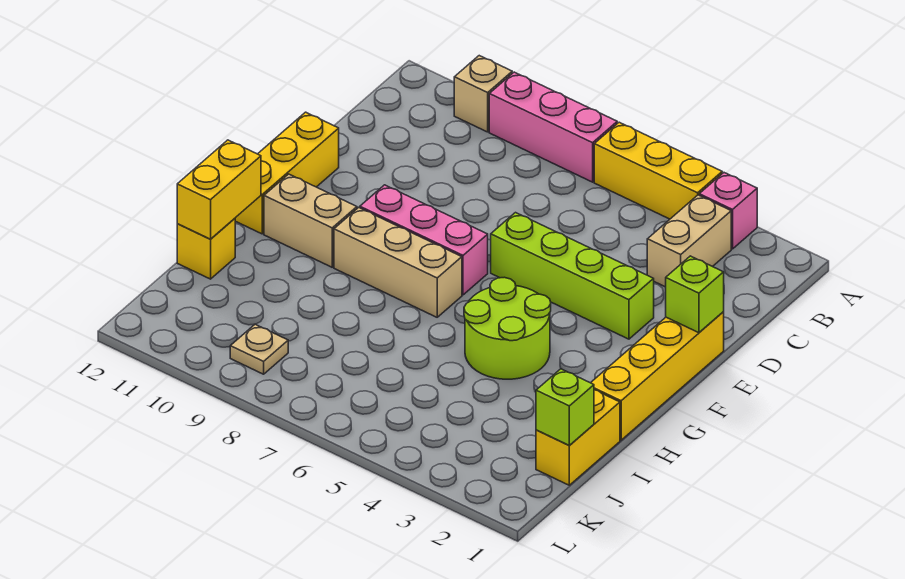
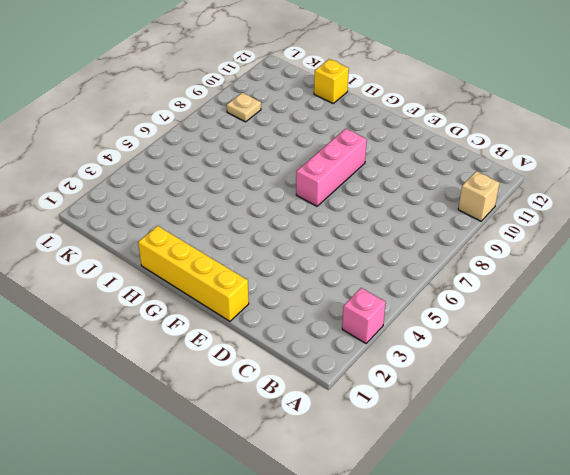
none -> yellow 1x3 brick [594,122,722,219]
none -> pink 1x3 brick [489,72,617,182]
none -> tan 1x2 brick [647,195,731,287]

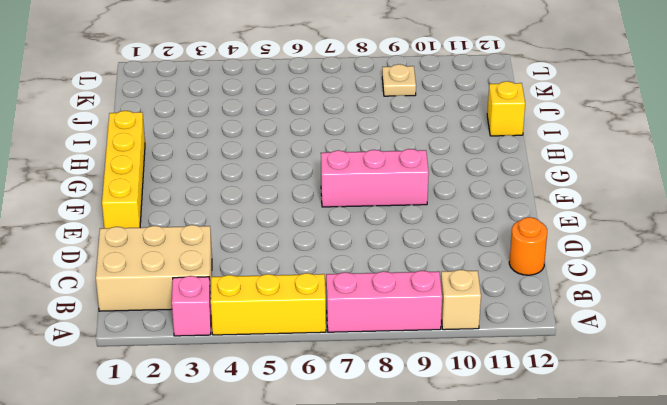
tan 2x3 brick [96,225,212,311] -> tan 1x2 brick [647,195,731,287]
orange 1x1 round brick [509,217,547,275] -> none
none -> lime 1x4 brick [491,213,654,339]
none -> yellow 1x3 brick [235,112,339,234]
none -> lime 2x2 round brick [464,277,551,379]

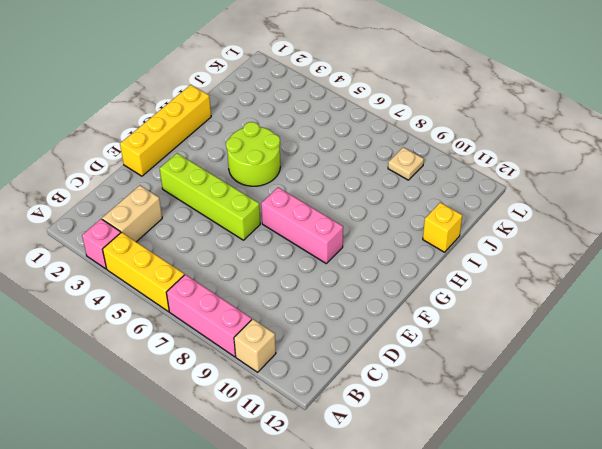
none -> yellow 1x3 brick [235,112,339,234]
none -> tan 1x3 brick [334,207,462,317]
none -> tan 1x2 brick [264,174,357,267]

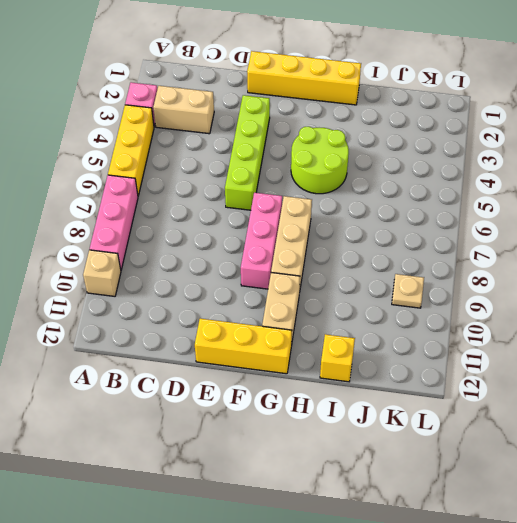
none -> yellow 1x2 brick [536,390,620,485]
none -> lime 1x1 brick [666,256,724,333]
none -> yellow 1x2 brick [177,140,261,239]

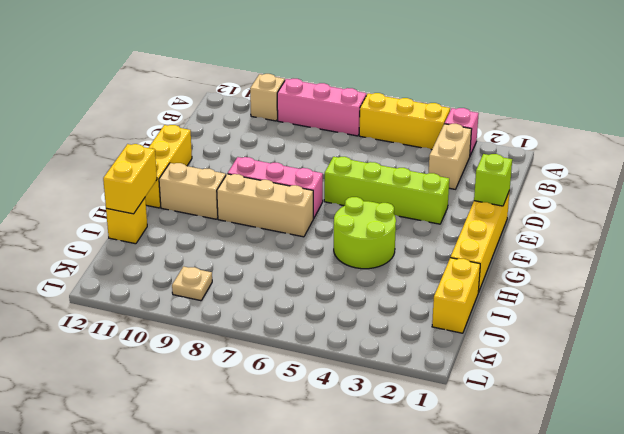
none -> lime 1x1 brick [536,369,594,446]

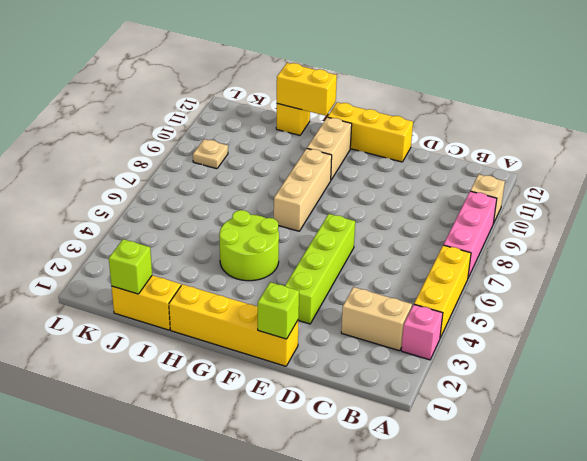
none -> pink 1x3 brick [360,185,488,295]

